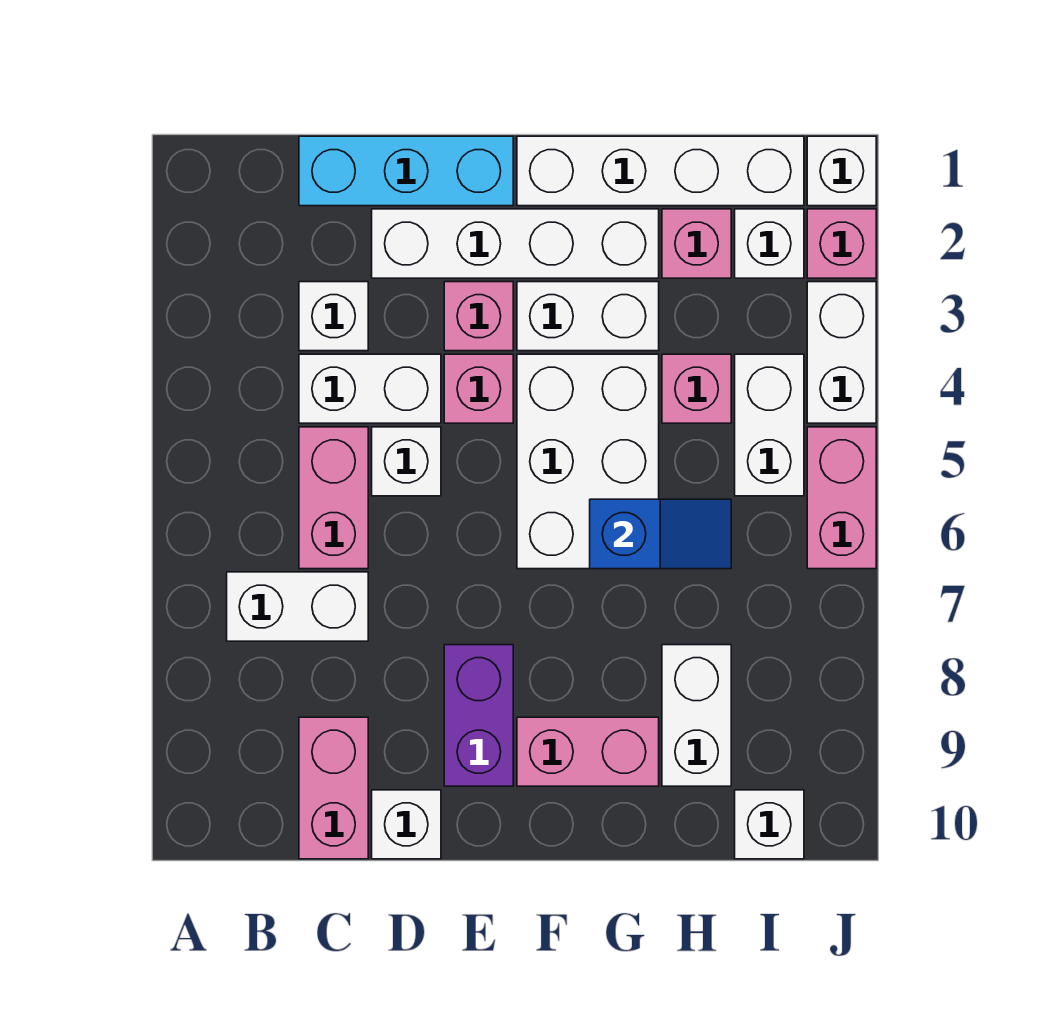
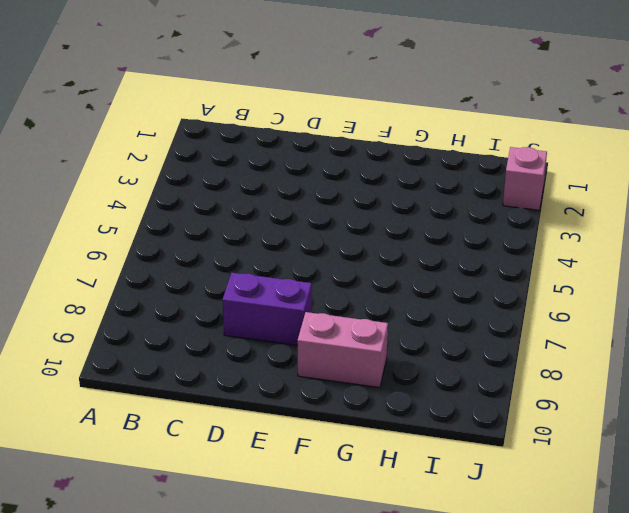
purple 1x2 brick [223,273,312,345] -> purple 1x2 brick turned to [444,645,513,786]
none -> white 1x2 brick [227,572,368,641]
none -> cyan 1x3 brick [299,136,513,206]
none -> white 1x1 brick [299,282,368,351]

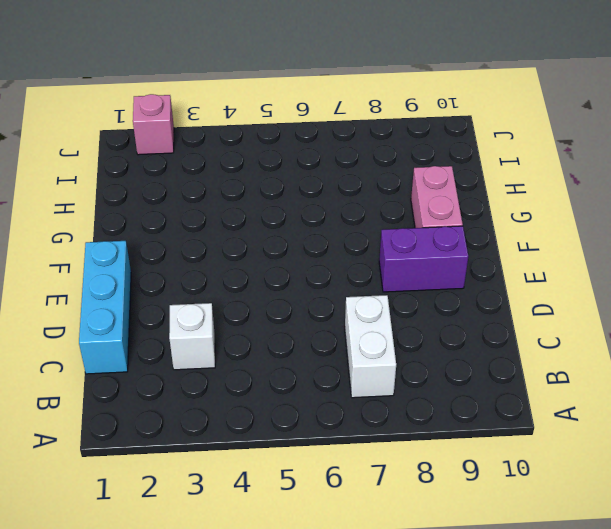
none -> white 1x2 brick [299,354,441,423]
none -> pink 1x2 brick [299,427,368,569]
none -> pink 1x2 brick [299,717,368,859]

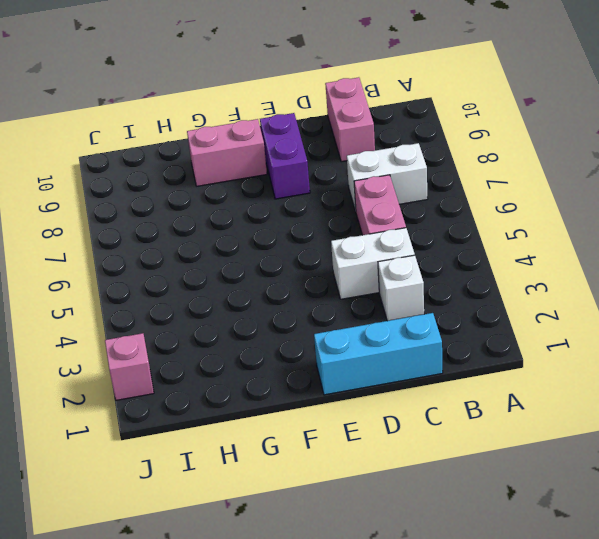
none -> white 1x4 brick [372,209,659,278]
none -> white 1x1 brick [372,427,441,496]
none -> white 1x1 brick [372,790,441,859]

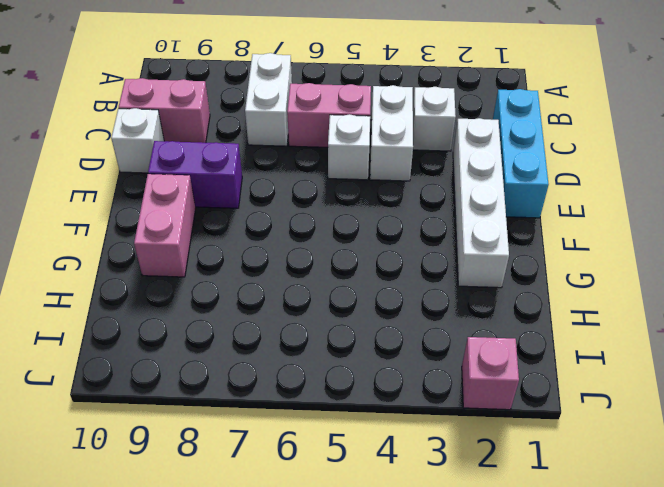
none -> pink 1x1 brick [444,282,513,351]
none -> pink 1x1 brick [444,354,513,423]
none -> white 1x4 brick [517,136,804,206]

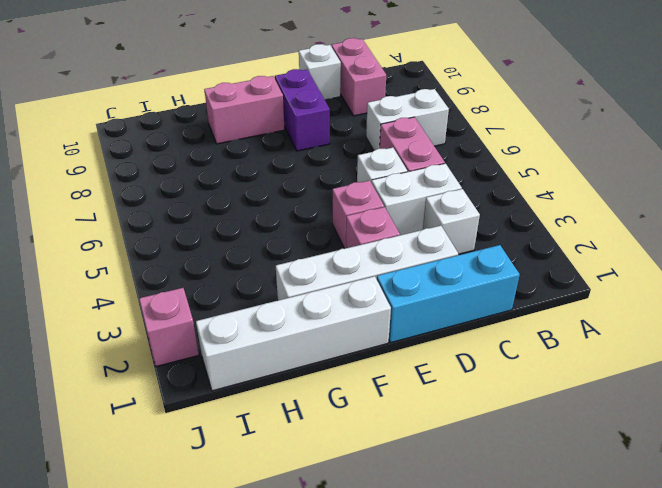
none -> white 1x2 brick [517,282,659,351]
none -> white 2x3 brick [517,354,659,569]
none -> pink 1x1 brick [662,209,731,278]

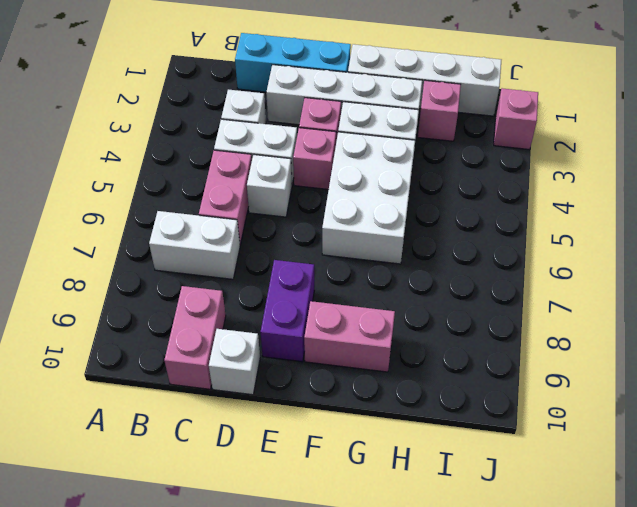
none -> pink 1x1 brick [662,354,731,423]
none -> white 1x2 brick [662,645,731,786]
none -> white 1x1 brick [735,209,804,278]

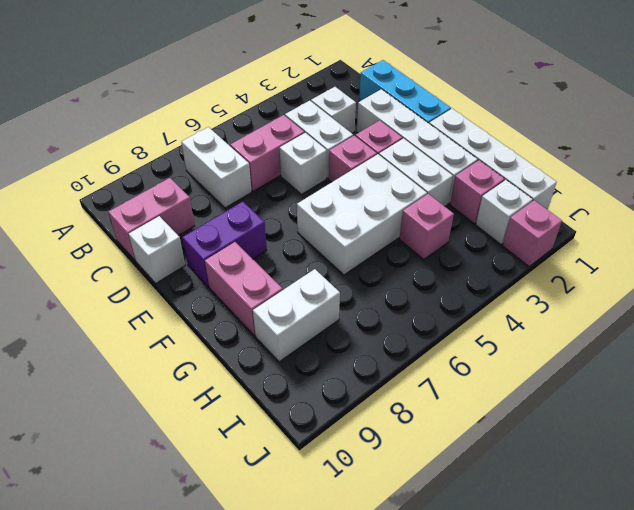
none -> white 1x2 brick [735,354,804,496]
none -> white 1x1 brick [735,790,804,859]
none -> white 1x1 brick [807,136,876,206]

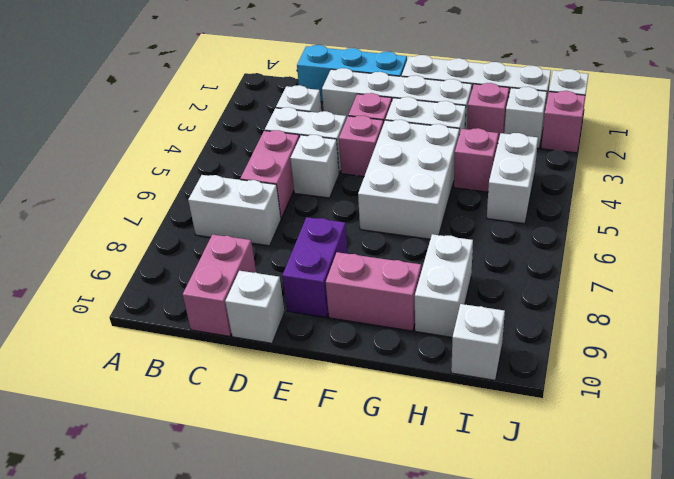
none -> white 1x2 brick [807,282,876,423]
none -> pink 1x2 brick [807,427,876,569]
none -> blue 1x2 slope [590,499,731,569]

